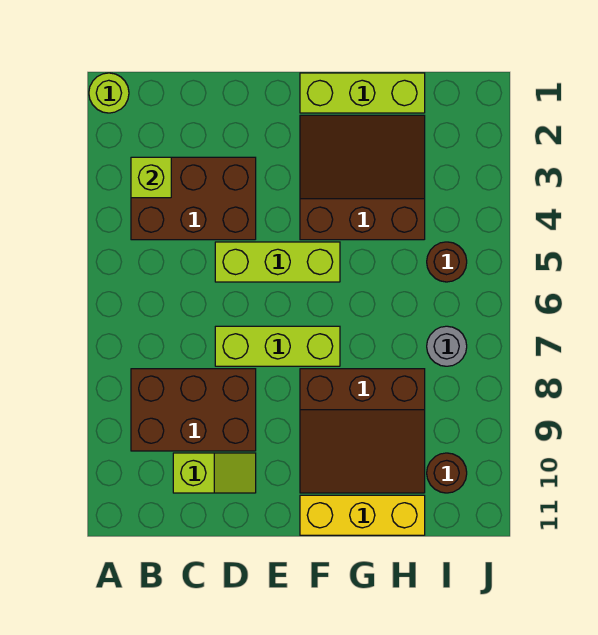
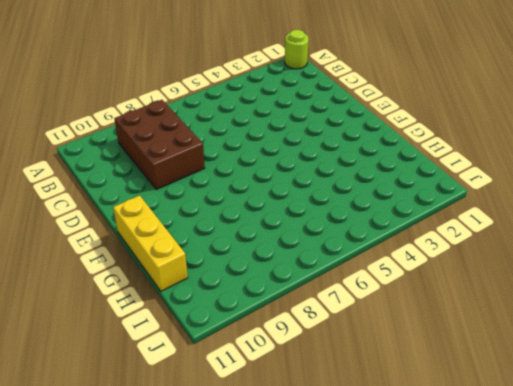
none -> brown 2x3 brick [131,157,256,240]
none -> lime 1x2 slope [173,453,256,493]
none -> lime 1x3 brick [215,242,340,282]

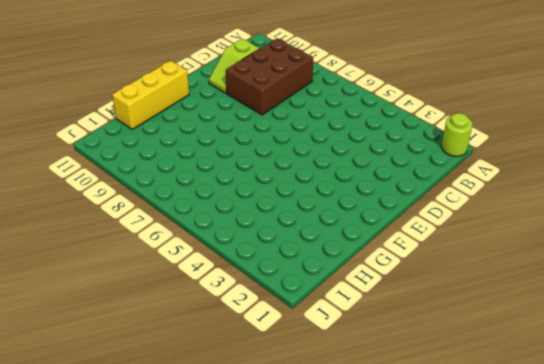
none -> brown 2x3 brick [131,157,256,240]
none -> lime 1x3 brick [215,242,340,282]
none -> lime 1x3 brick [215,326,340,366]

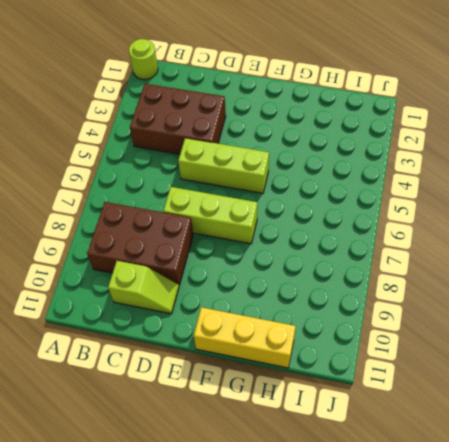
none -> lime 1x3 brick [300,73,425,113]
none -> brown 3x3 slope [300,115,425,240]
none -> brown 3x3 slope [300,369,425,493]

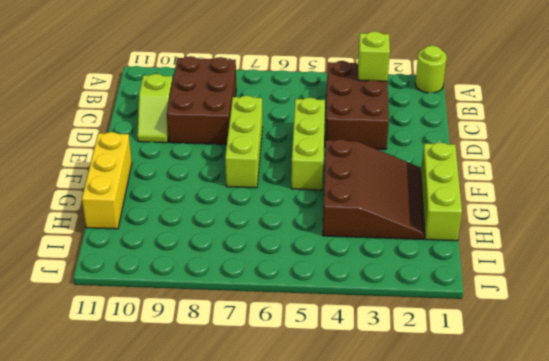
none -> brown 3x3 slope [300,369,425,493]
none -> brown 1x1 round brick [427,242,467,282]
none -> grey 1x1 round brick [427,326,467,366]

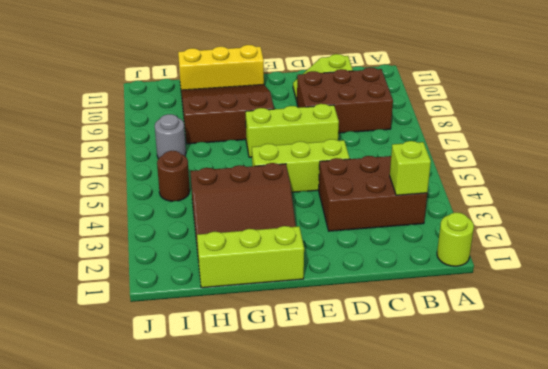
none -> brown 1x1 round brick [427,453,467,493]

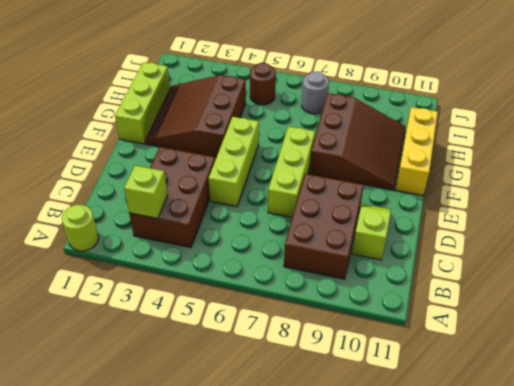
none -> brown 1x1 round brick [427,453,467,493]

